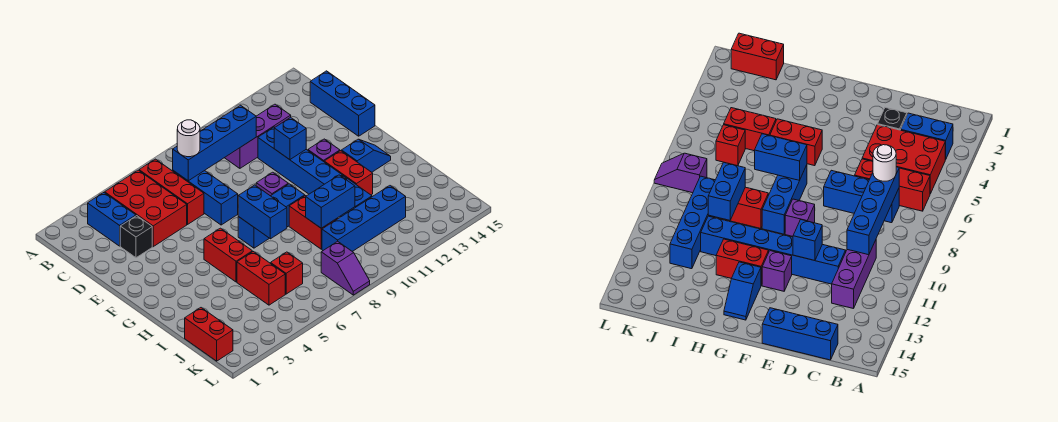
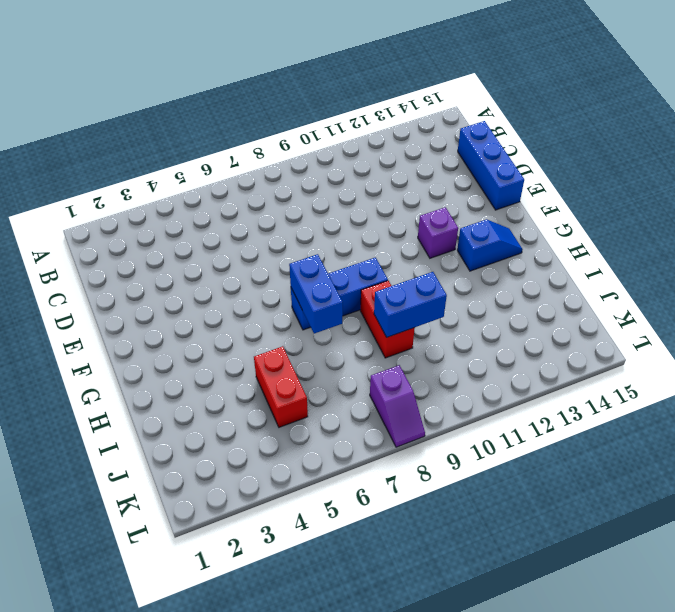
none -> blue 1x2 brick [88,193,136,246]
none -> red 2x3 brick [105,170,187,247]
none -> red 1x3 brick [139,159,204,224]

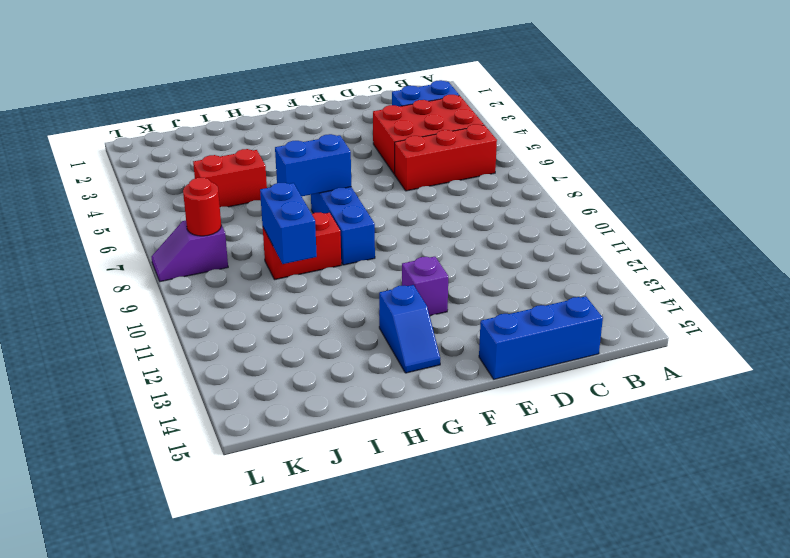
red 1x1 round brick [183,178,221,236] -> none
none -> blue 1x3 brick [173,171,238,225]
none -> purple 1x3 brick [225,104,291,168]
none -> black 1x1 brick [120,216,152,258]

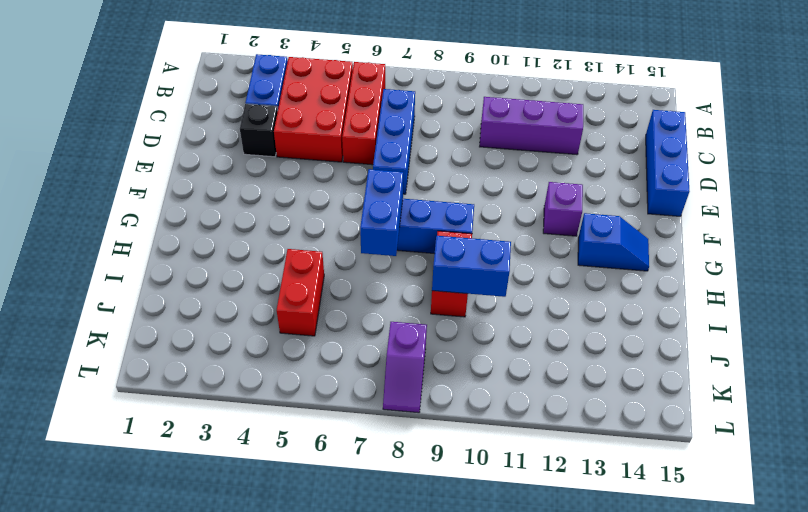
none -> blue 1x6 brick [258,127,372,217]
none -> purple 1x1 brick [256,172,288,196]
none -> red 1x2 brick [204,228,252,282]

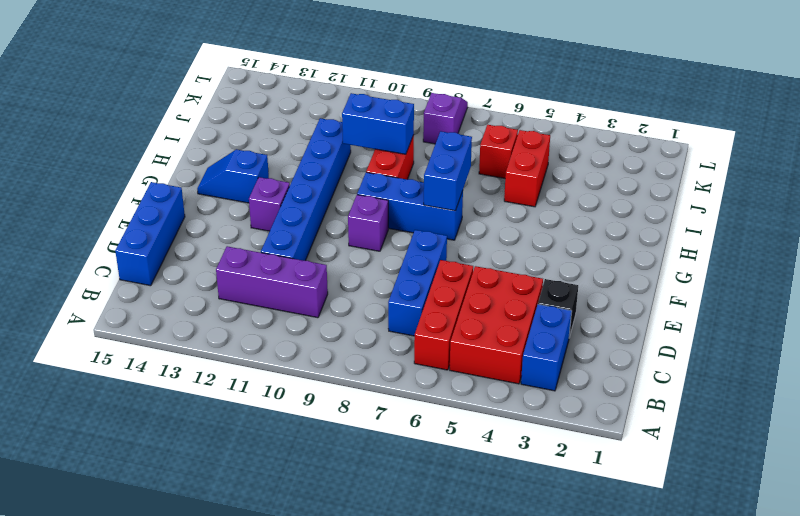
none -> red 1x2 brick [204,228,252,282]
none -> red 1x2 brick [324,151,373,195]
none -> red 1x2 brick [185,308,233,361]

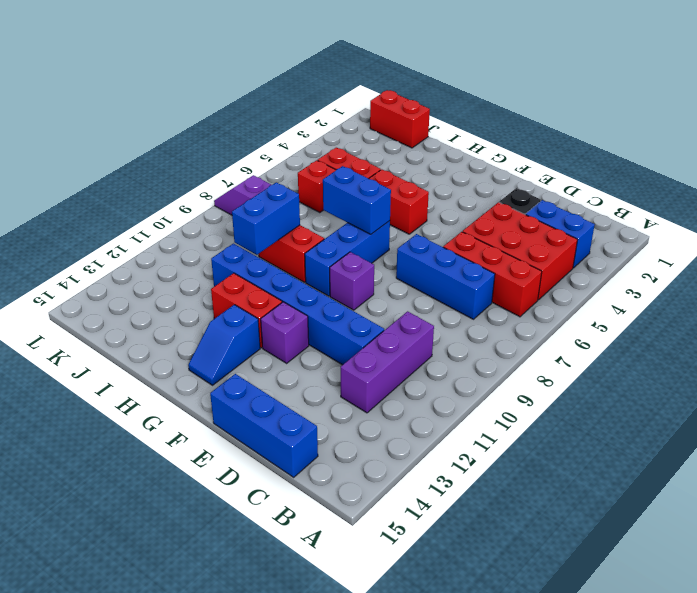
none -> blue 1x4 brick [322,186,406,251]
none -> blue 1x4 brick [173,105,256,181]
none -> blue 1x1 brick [274,117,306,160]

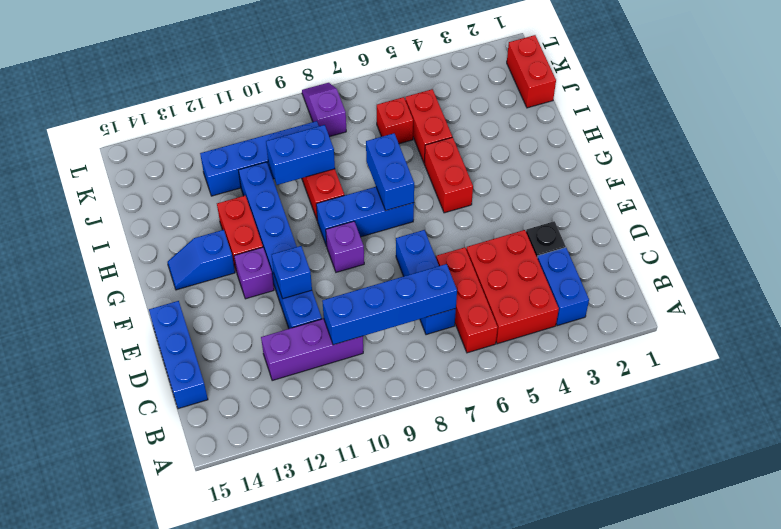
none -> white 1x1 round brick [177,120,200,157]

